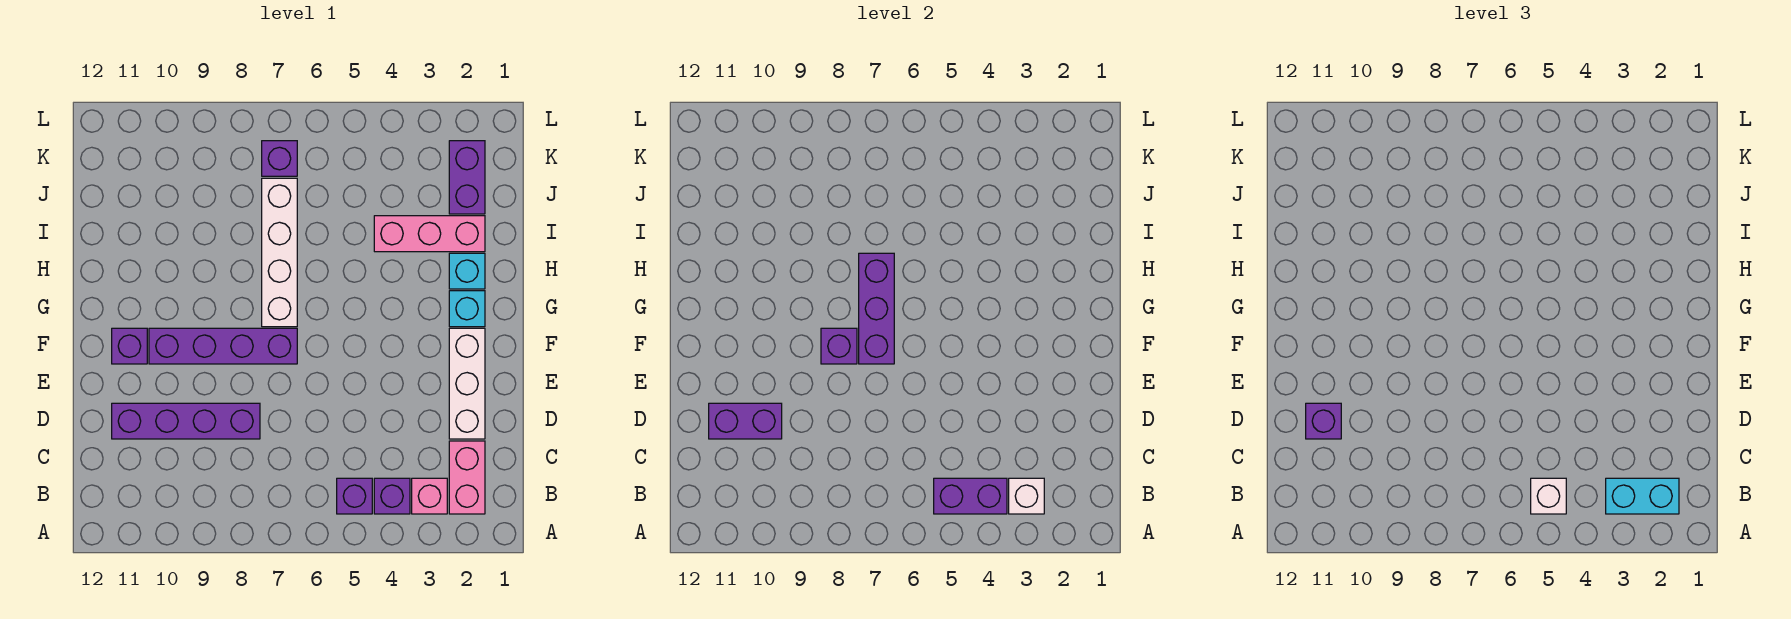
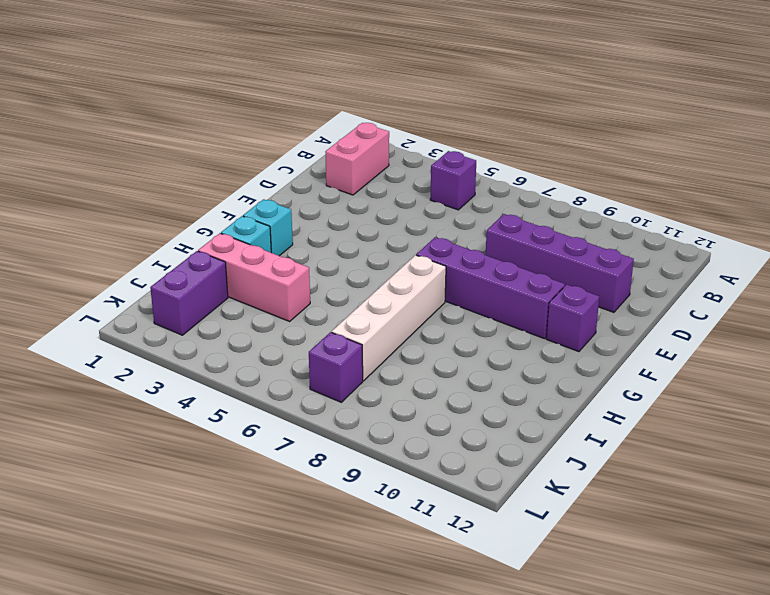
none -> pink 1x1 brick [412,478,447,514]
none -> purple 1x1 brick [374,478,410,514]
none -> white 1x3 brick [449,328,485,439]

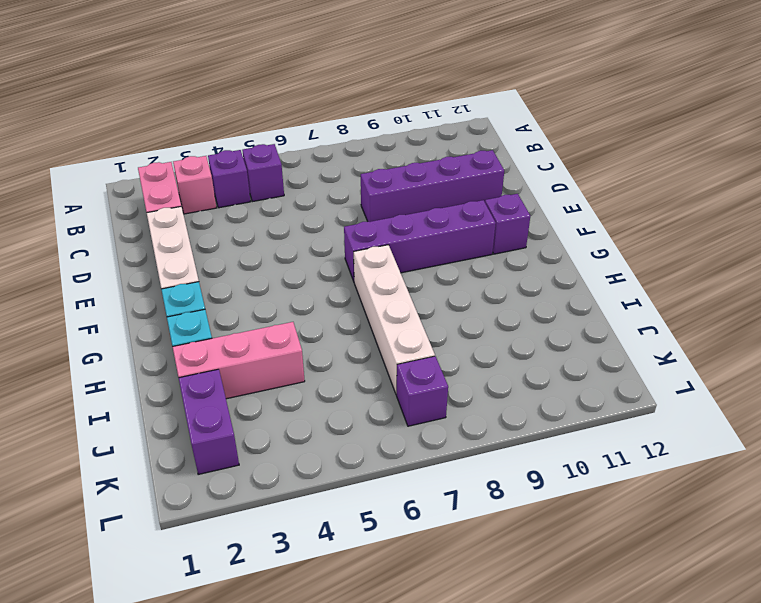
none -> white 1x1 brick [1009,478,1044,514]
none -> purple 1x2 brick [934,478,1007,514]
none -> purple 1x2 brick [709,403,782,439]

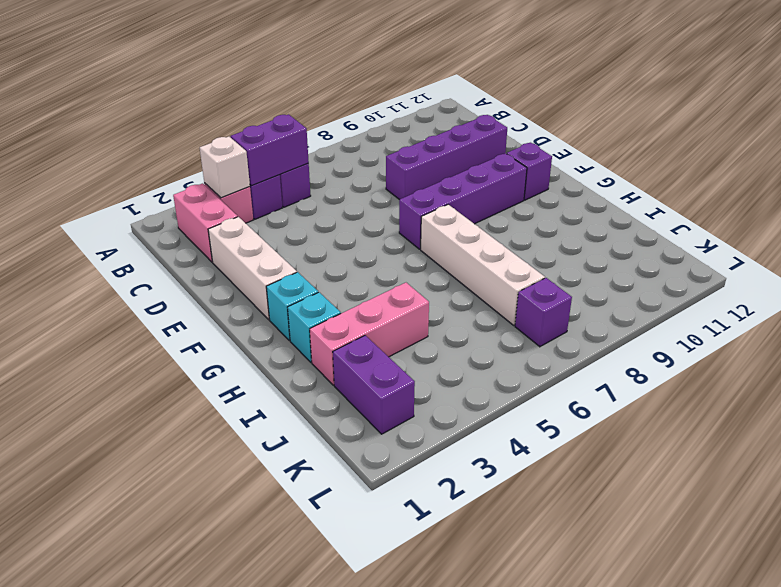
none -> purple 1x2 brick [709,403,782,439]
none -> purple 1x3 brick [859,253,894,364]
none -> purple 1x1 brick [821,328,857,364]

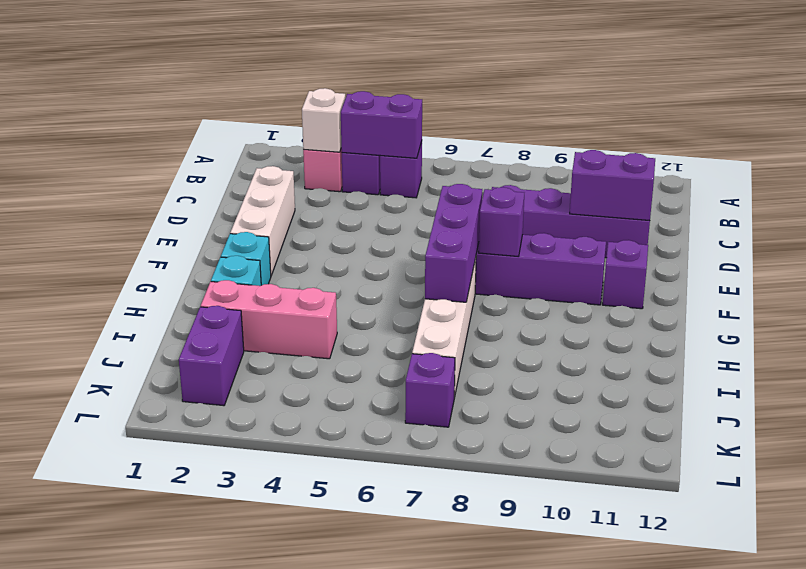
none -> pink 1x2 brick [449,441,485,514]
none -> cyan 1x2 brick [1606,478,1679,514]
none -> white 1x1 brick [1531,478,1566,514]

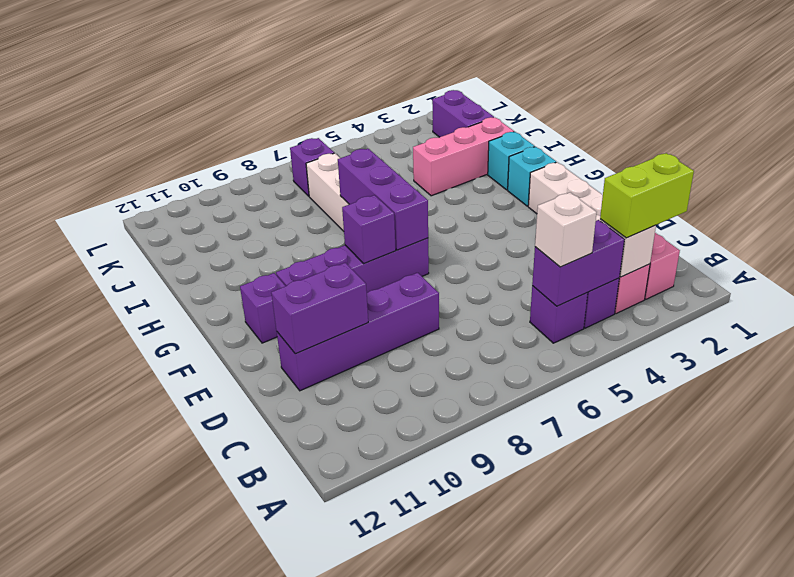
lime 1x2 brick [600,153,694,238] -> cyan 1x2 brick [1606,478,1679,514]
none -> purple 1x1 brick [1306,403,1341,439]

